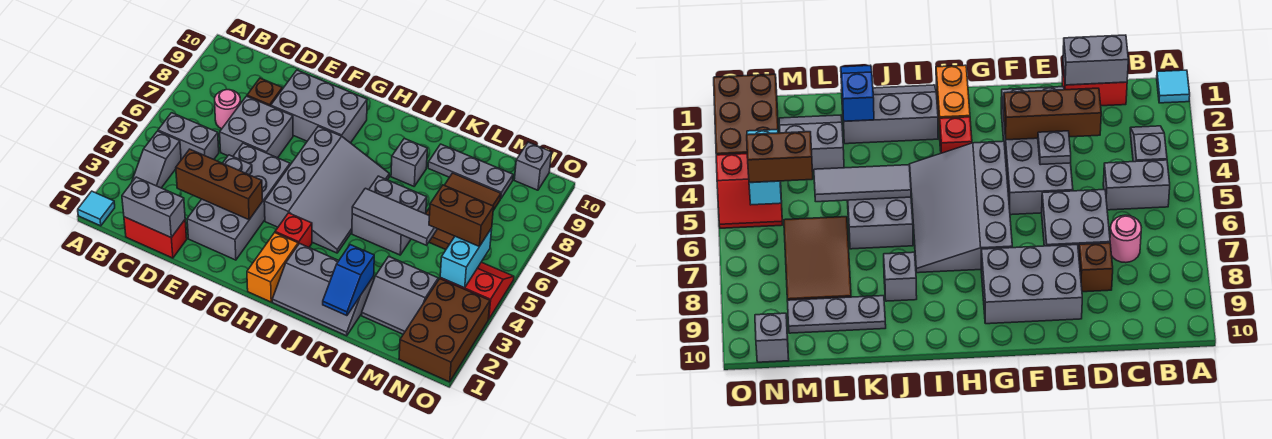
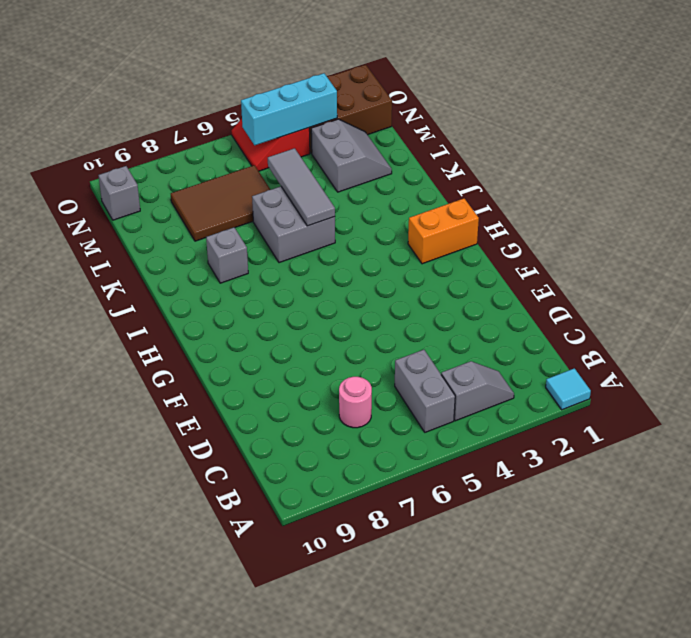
cyan 1x3 brick [241,73,337,145] -> cyan 1x2 brick [440,228,492,288]
none -> red 1x2 brick [124,217,187,258]
none -> grey 2x2 brick [220,96,293,158]
none -> brown 1x1 brick [247,78,282,106]

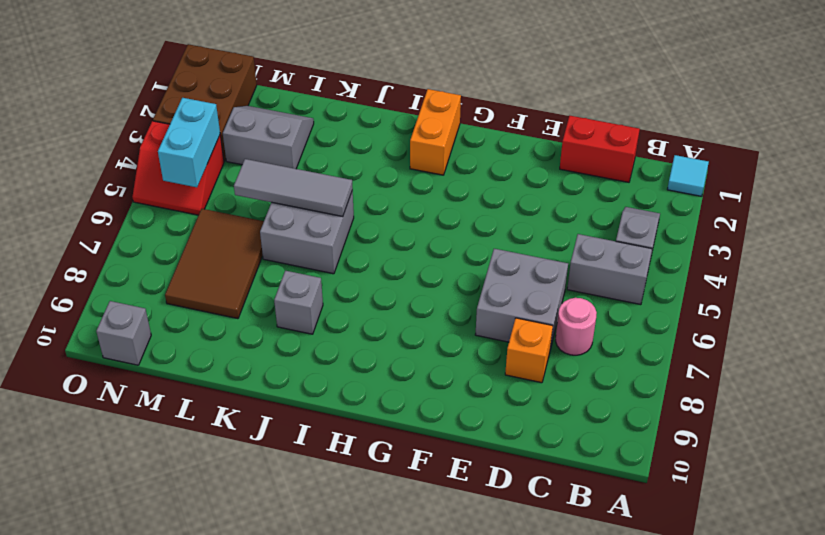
orange 1x1 brick [505,318,553,383] -> brown 1x1 brick [247,78,282,106]
none -> grey 2x4 brick [187,143,290,260]
none -> grey 2x3 brick [271,70,367,143]
none -> grey 3x4 slope [264,126,389,253]

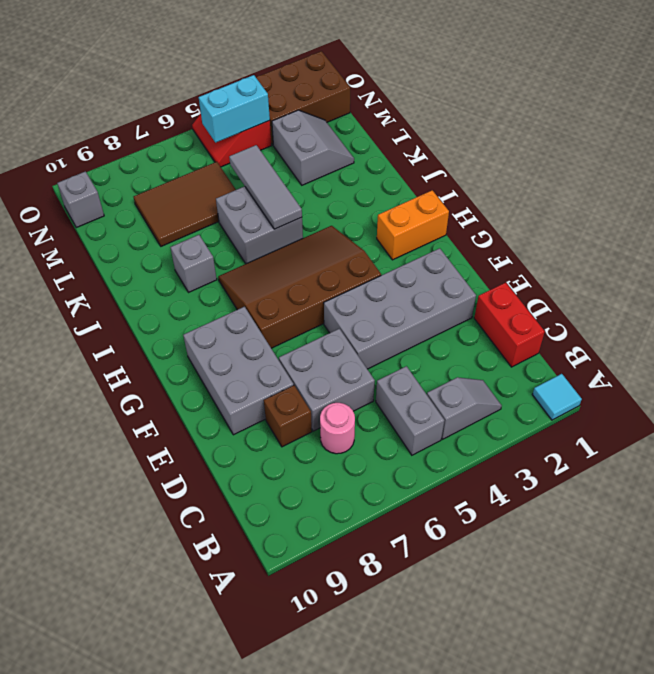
brown 3x4 slope [218,226,381,348] -> grey 3x4 slope [264,126,389,253]
none -> red 1x1 brick [275,213,312,247]
none -> grey 2x3 slope [272,244,374,336]
none -> grey 1x3 plate [428,144,513,199]

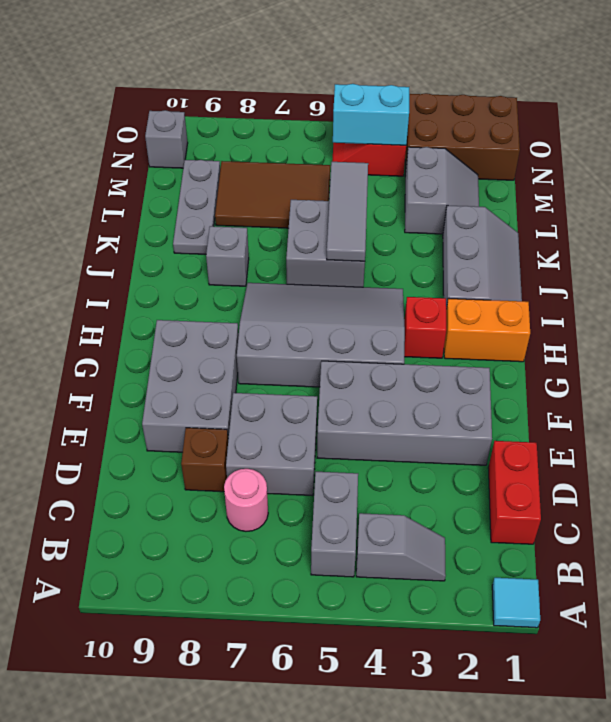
none -> grey 1x2 brick [122,177,185,237]
none -> brown 1x3 brick [176,149,263,220]
none -> grey 1x1 plate [223,155,252,175]

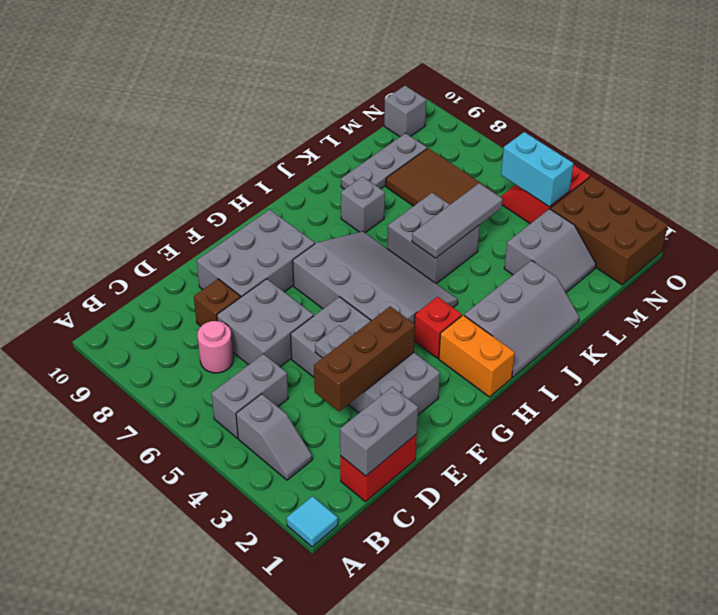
none -> blue 1x2 slope [323,245,374,316]
none -> brown 1x2 brick [429,185,494,246]

